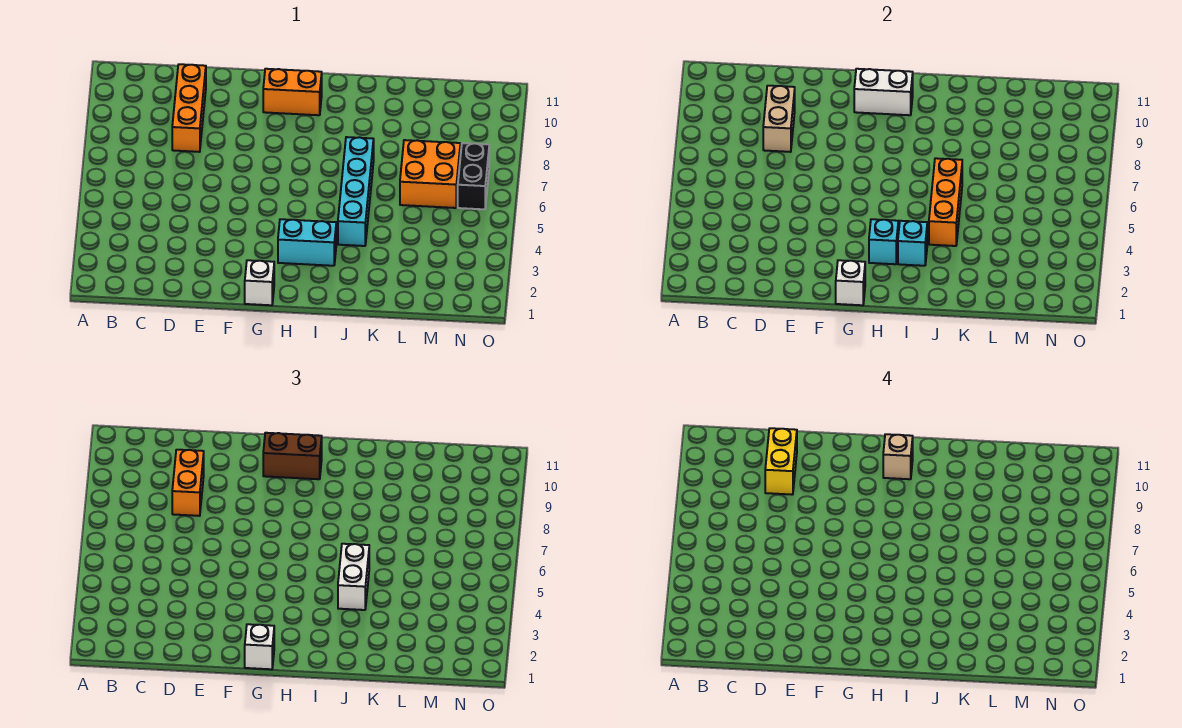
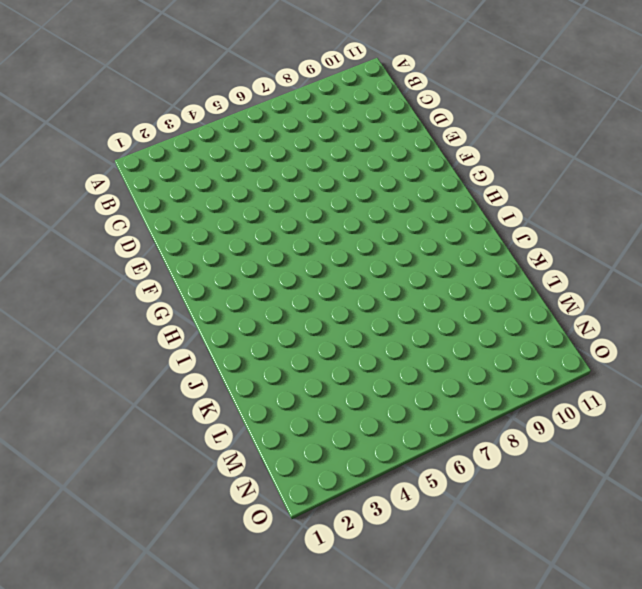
none -> orange 1x3 brick [172,64,206,152]
none -> white 1x1 brick [245,260,274,305]
none -> orange 1x2 brick [263,69,322,115]

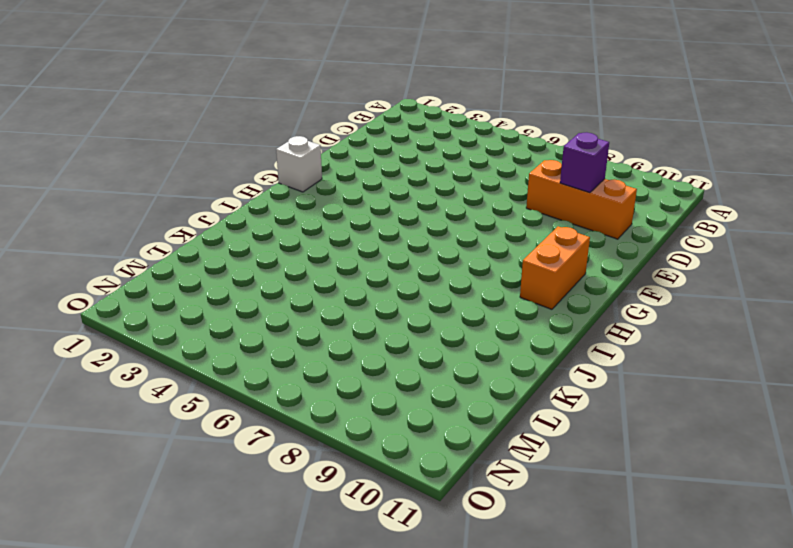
purple 1x1 brick [560,132,609,193] -> tan 1x2 brick [763,86,795,152]
none -> cyan 1x2 brick [278,219,336,266]
none -> cyan 1x4 brick [338,137,374,246]
none -> orange 2x2 brick [400,140,460,208]

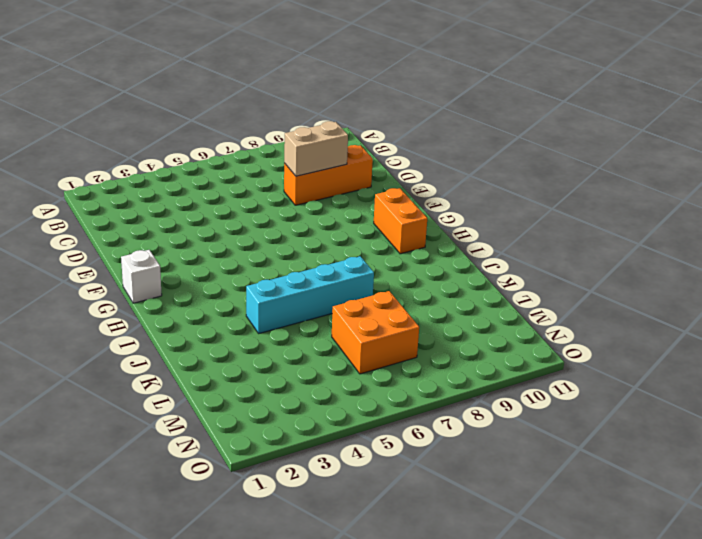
none -> cyan 1x2 brick [278,219,336,266]
none -> black 1x2 brick [458,143,489,209]
none -> white 1x1 brick [836,260,865,305]

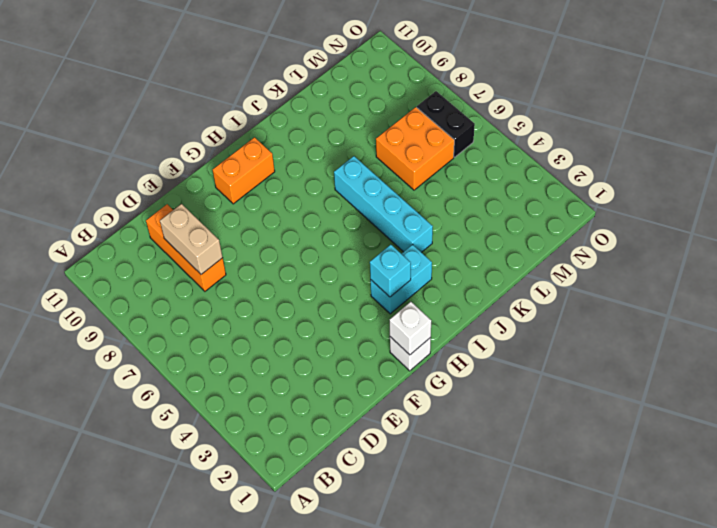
none -> white 1x2 brick [854,69,913,115]
none -> cyan 1x1 brick [898,221,927,266]
none -> orange 1x3 brick [929,158,962,246]

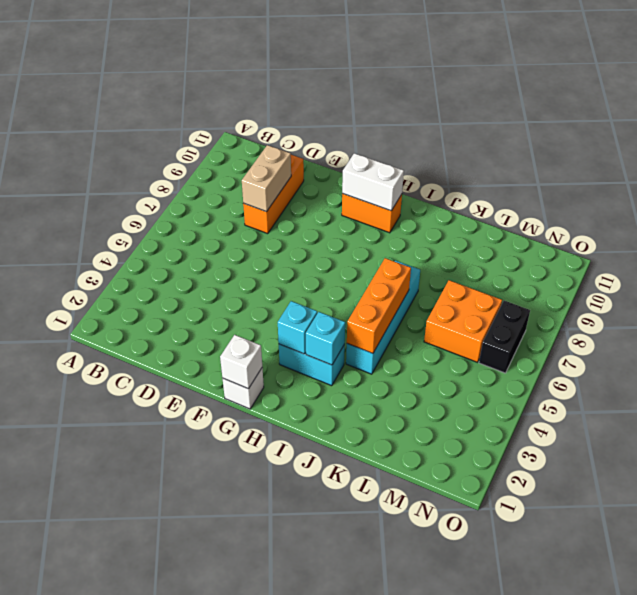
none -> orange 1x2 brick [172,450,204,516]
none -> white 1x1 brick [245,624,274,669]
none -> brown 1x2 brick [263,433,322,479]

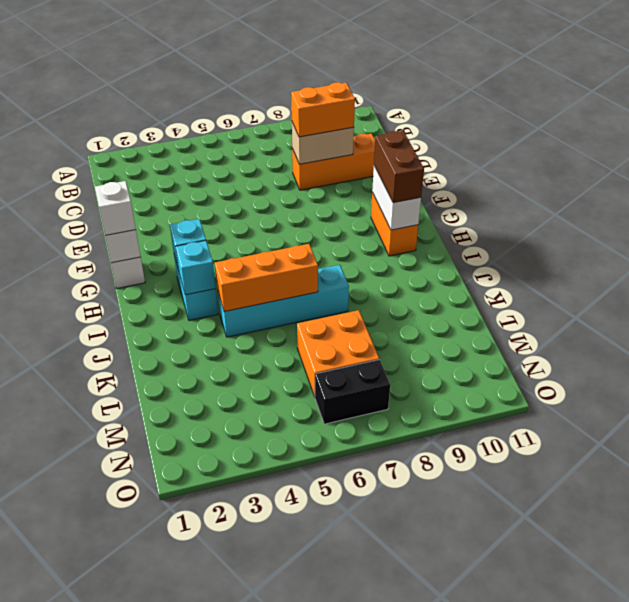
none -> white 1x2 brick [338,544,369,610]
none -> yellow 1x2 brick [765,428,797,495]
none -> tan 1x1 brick [883,434,913,479]

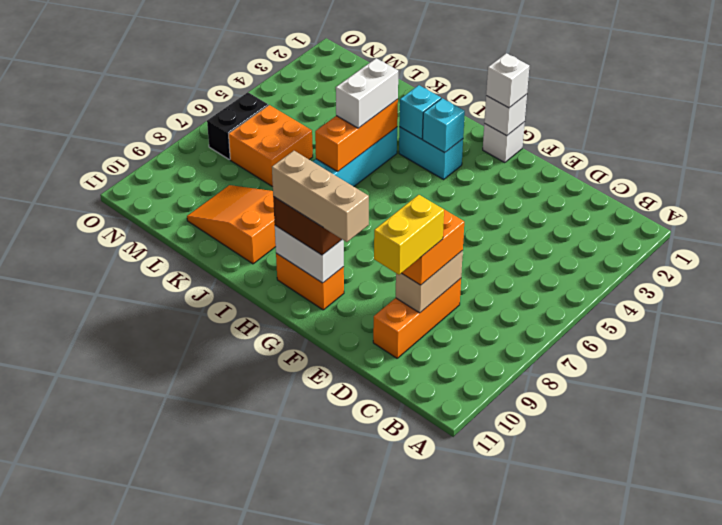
tan 1x3 brick [272,151,369,242] -> tan 1x1 brick [883,434,913,479]
orange 2x3 slope [187,185,276,264] -> none

